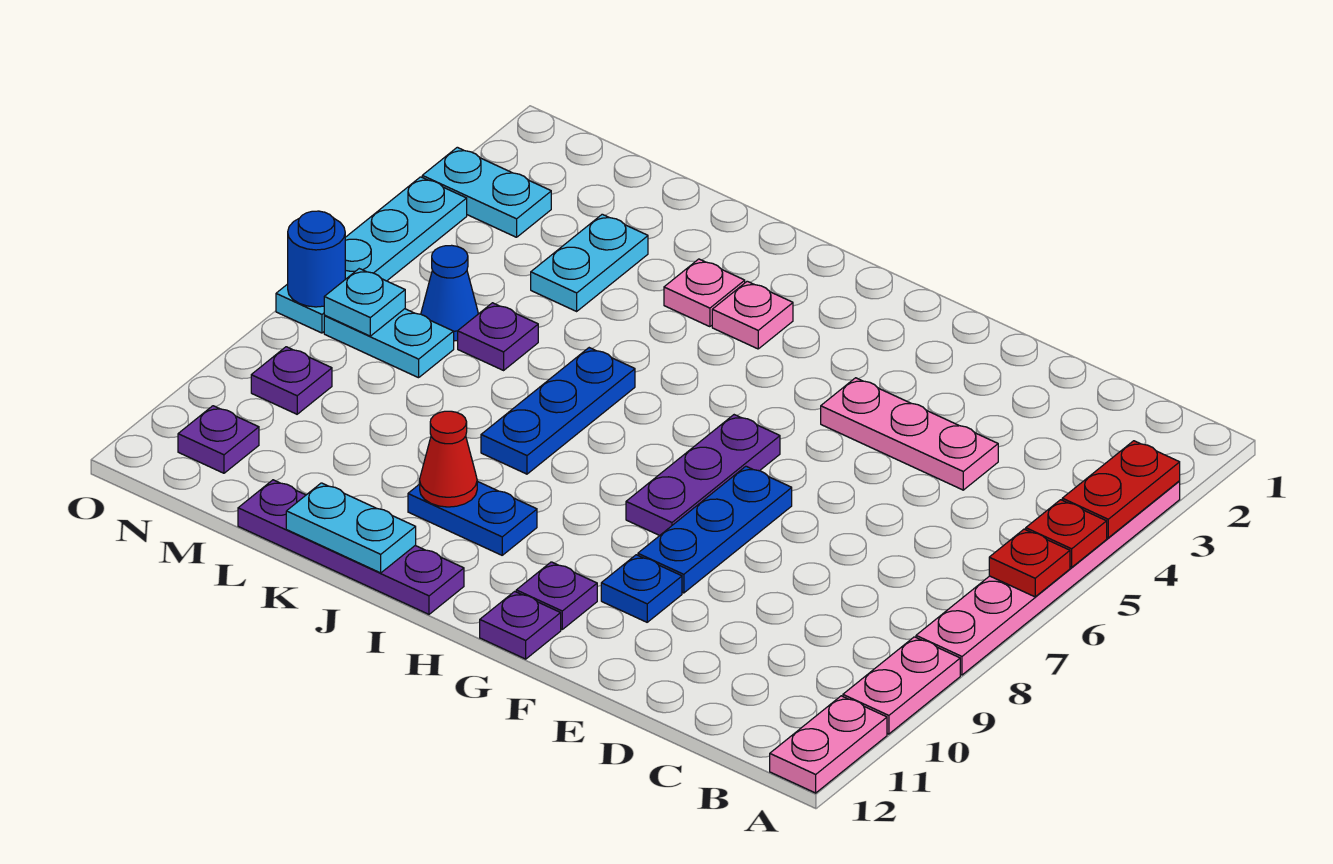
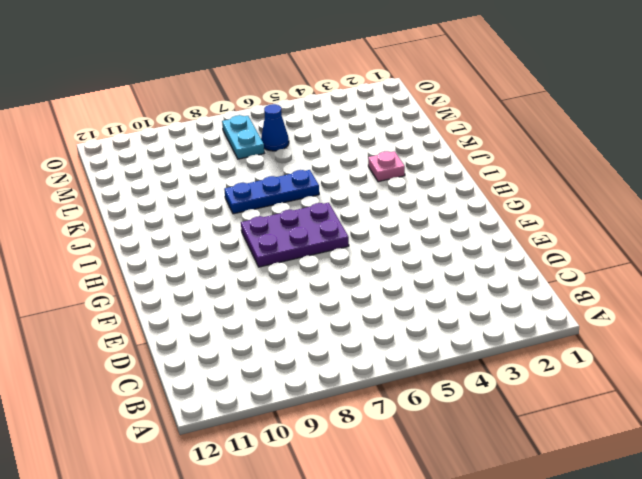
purple 2x3 plate [241,203,349,267] -> purple 1x3 plate [626,415,780,536]
none -> pink 1x6 plate [916,481,1180,675]
none -> pink 1x2 plate [843,637,960,734]
none -> pink 1x2 plate [770,696,887,793]

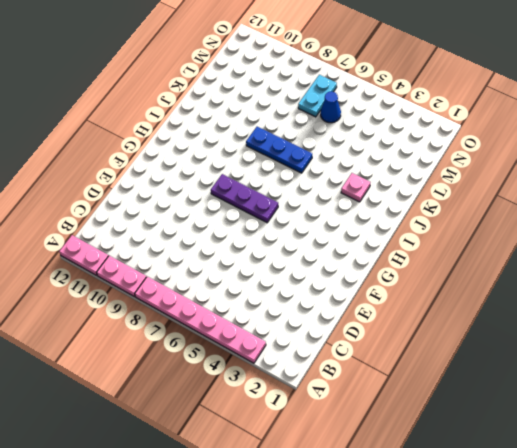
none -> pink 1x3 plate [821,378,998,490]
none -> blue 1x3 plate [638,466,792,593]
none -> blue 1x1 plate [601,555,682,622]

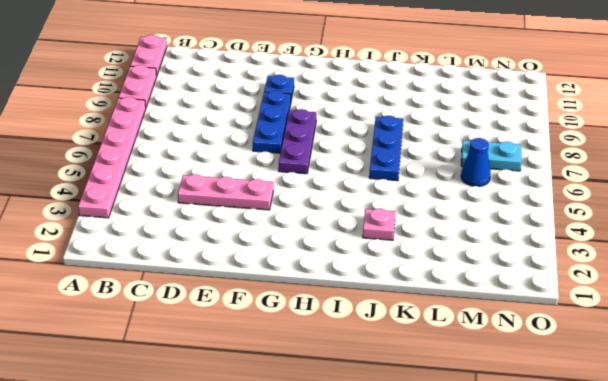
none -> purple 1x1 plate [516,562,597,629]
none -> purple 1x1 plate [480,591,561,659]
none -> pink 1x1 plate [712,281,793,349]

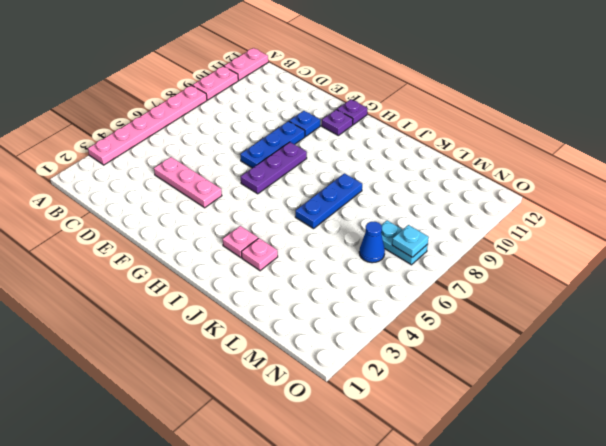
none -> blue 1x2 plate [408,481,537,555]
none -> purple 1x4 plate [238,480,464,614]
none -> cyan 1x2 plate [531,214,648,311]

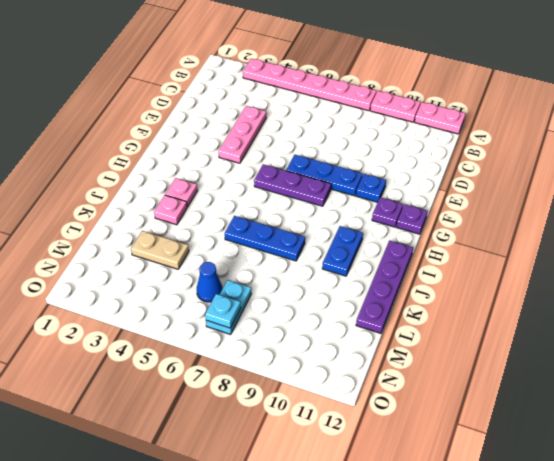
tan 1x2 plate [131,231,189,269] -> cyan 1x2 plate [531,214,648,311]
none -> purple 1x1 plate [458,303,538,370]
none -> cyan 1x2 plate [422,147,551,237]
none -> purple 1x1 plate [251,347,332,414]

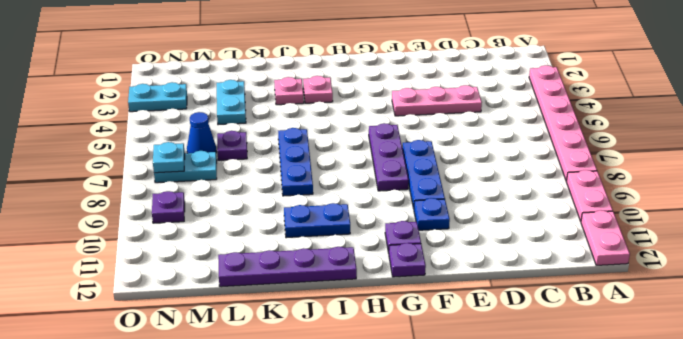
none -> purple 1x1 plate [178,406,259,473]
none -> cyan 1x4 plate [276,177,467,333]
none -> red 1x2 plate [1062,441,1180,538]

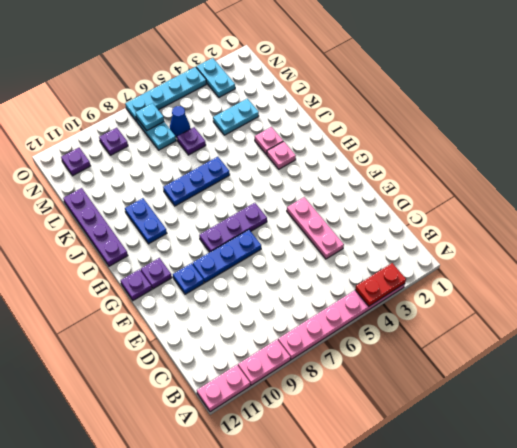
none -> red 1x1 plate [1026,500,1107,567]
none -> red 1x1 plate [989,529,1070,597]
none -> red 1x1 cone [420,411,477,507]

